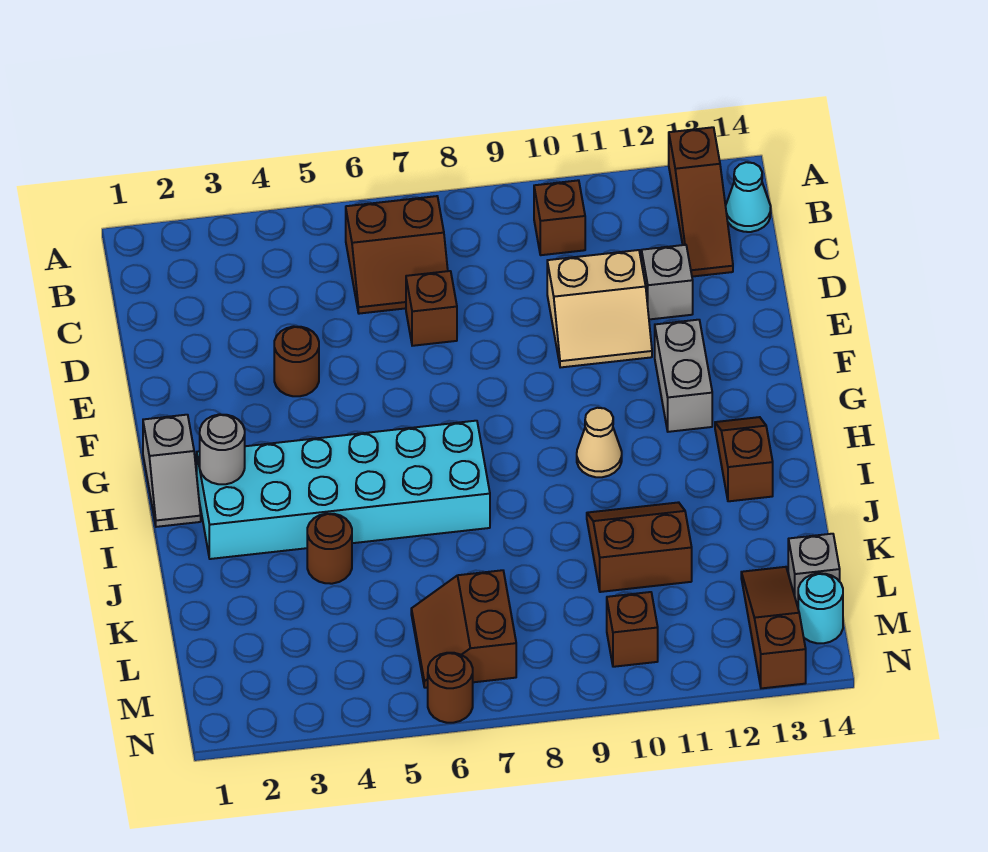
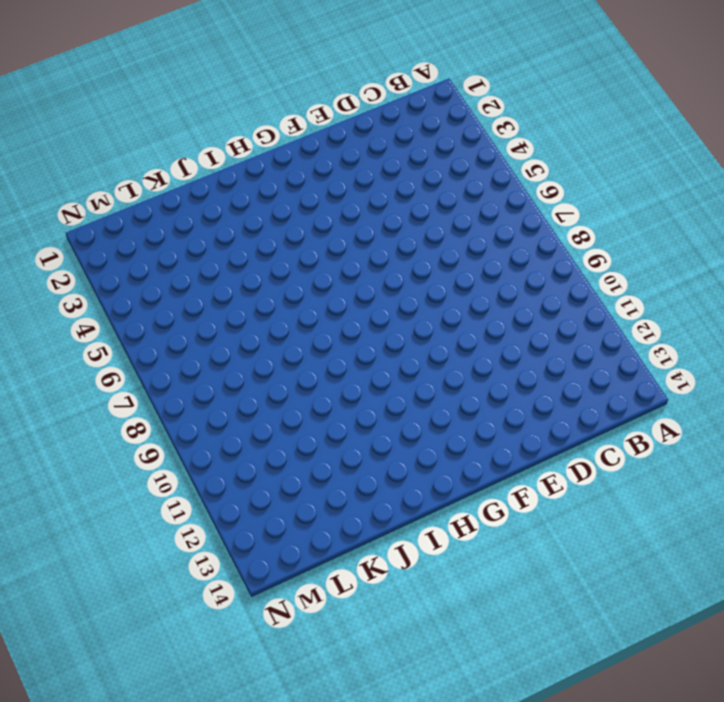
none -> brown 1x3 slope [669,127,733,277]
none -> brown 2x2 slope [346,196,448,314]
none -> brown 1x1 brick [534,180,585,255]

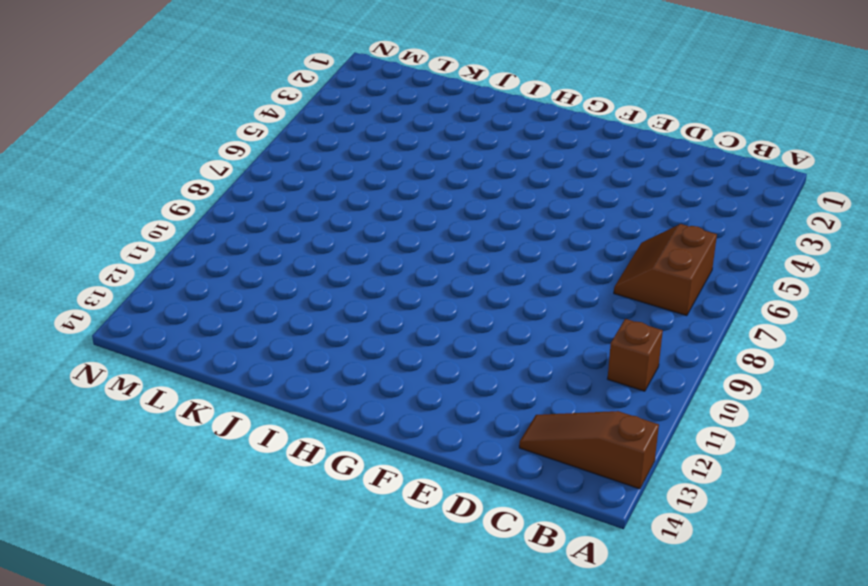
none -> cyan 1x1 cone [726,162,771,232]
none -> brown 1x1 brick [406,271,457,346]
none -> tan 2x2 slope [547,250,652,368]

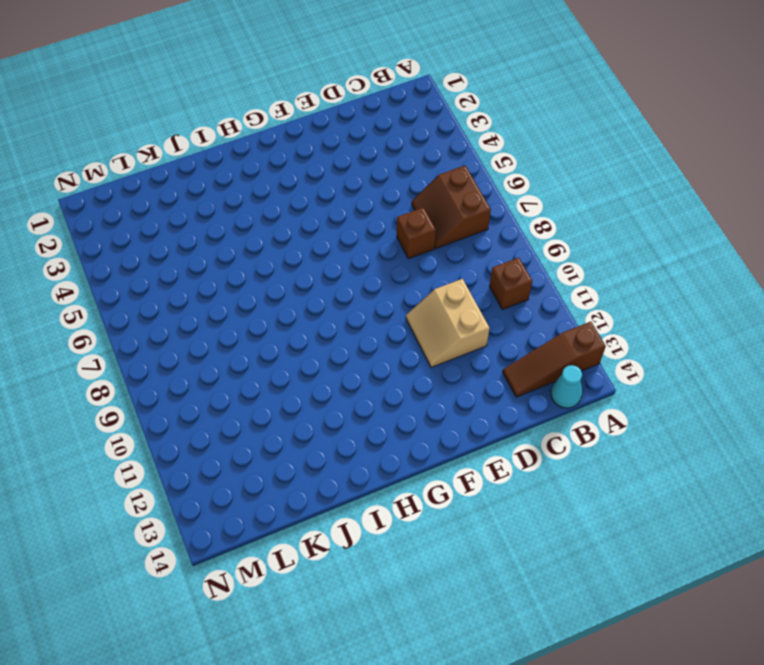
none -> grey 1x1 brick [641,245,693,319]
none -> brown 1x1 round brick [274,326,319,396]
none -> grey 1x2 brick [655,320,712,432]

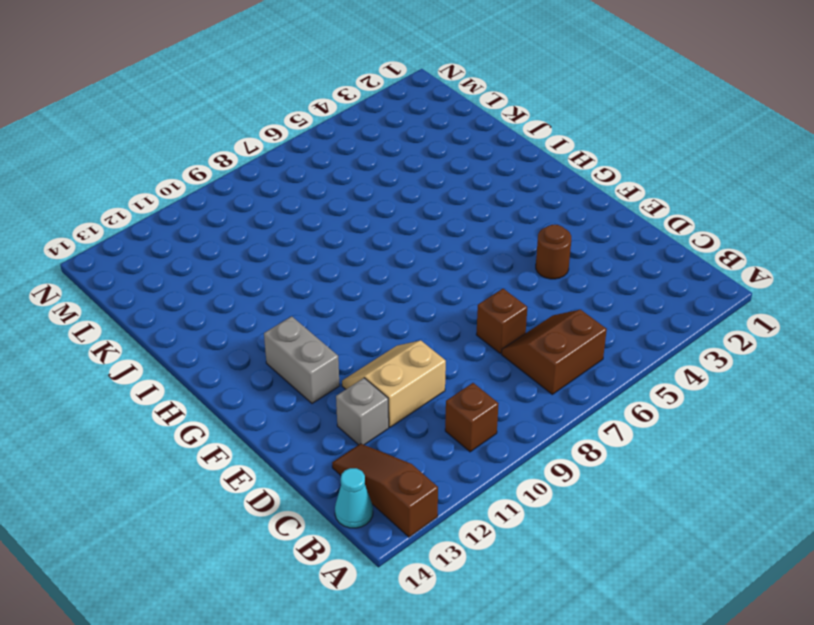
none -> grey 1x2 slope [143,415,201,527]
none -> cyan 2x6 brick [197,421,490,559]
none -> tan 1x1 cone [577,408,622,477]

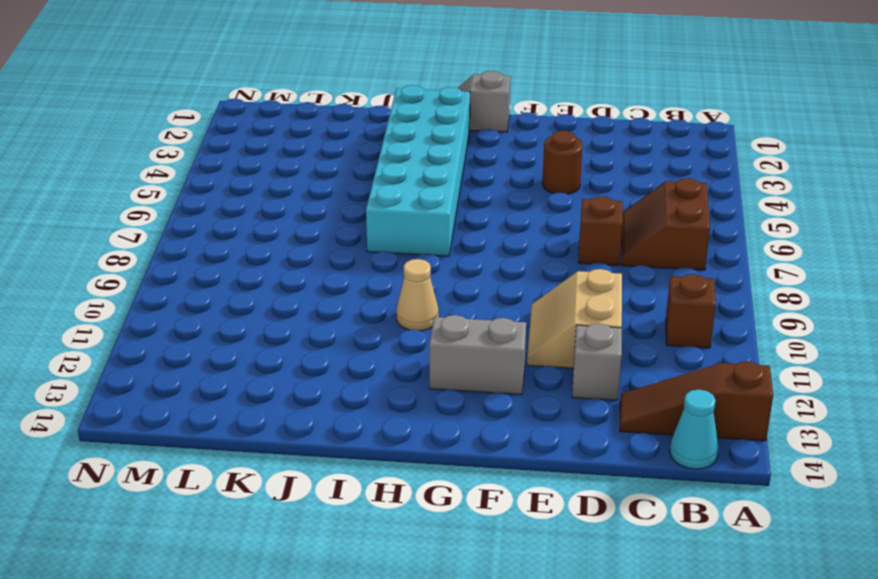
none -> brown 1x2 slope [715,417,773,501]
none -> brown 1x1 round brick [307,514,352,584]
none -> brown 2x2 slope [587,502,692,592]

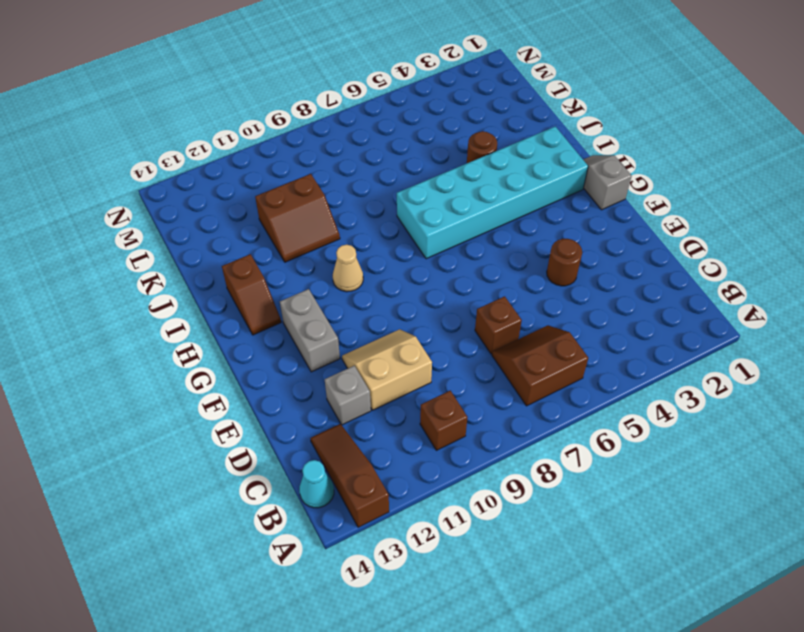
none -> brown 2x2 slope [411,570,516,688]
none -> brown 1x3 slope [741,567,806,688]
none -> grey 1x1 brick [788,534,840,606]

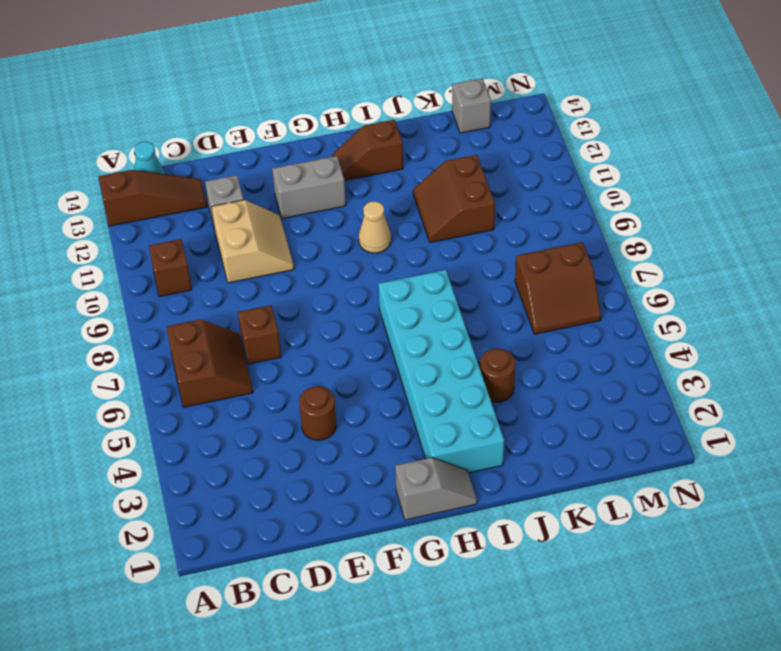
none -> brown 1x3 slope [741,567,806,688]
none -> brown 1x1 brick [607,592,658,667]
none -> cyan 1x1 round brick [798,573,843,643]

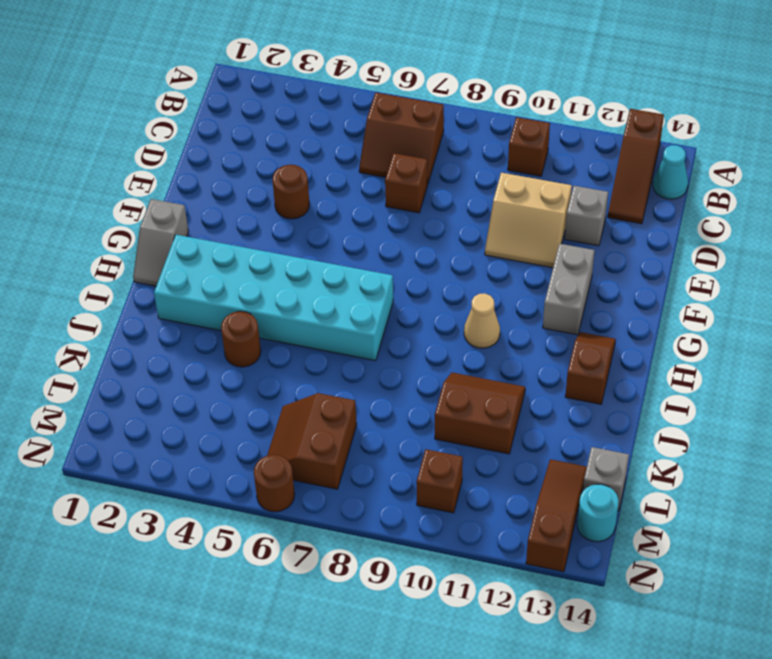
none -> grey 1x1 round brick [200,414,245,484]

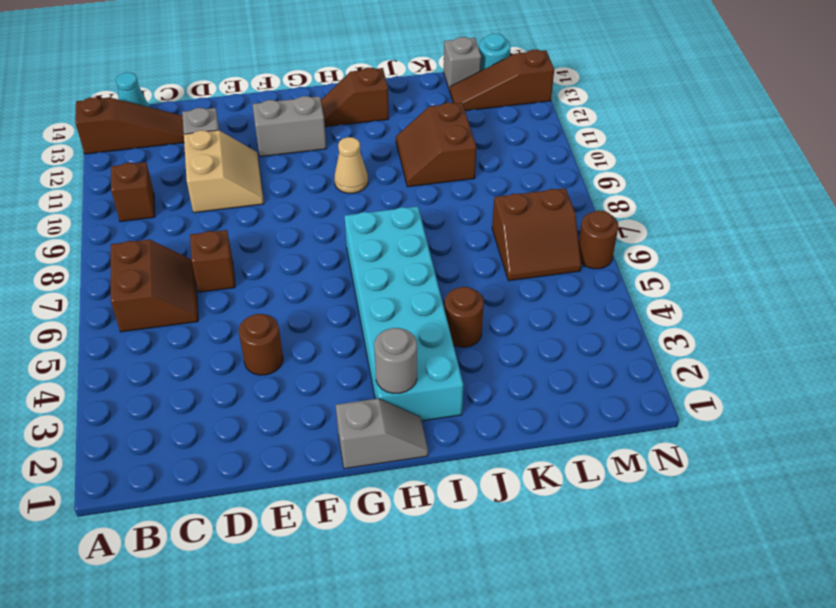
none -> brown 1x1 brick [607,592,658,667]

